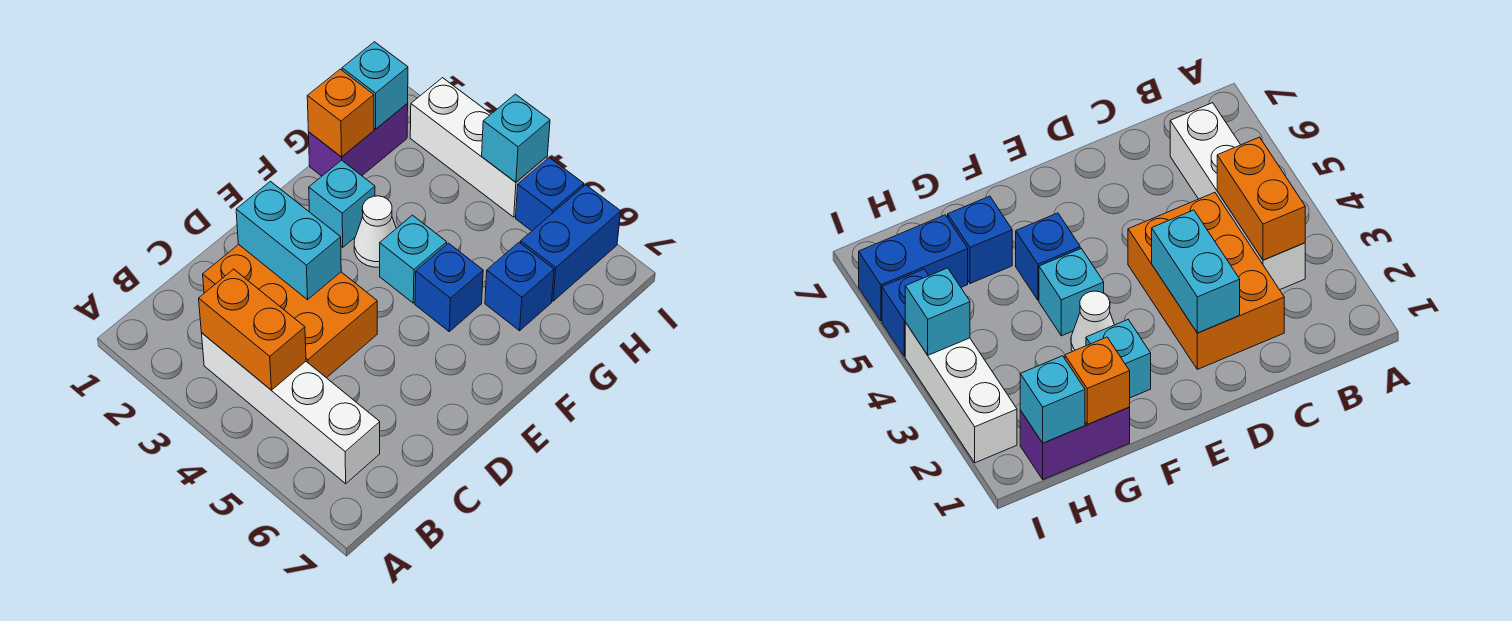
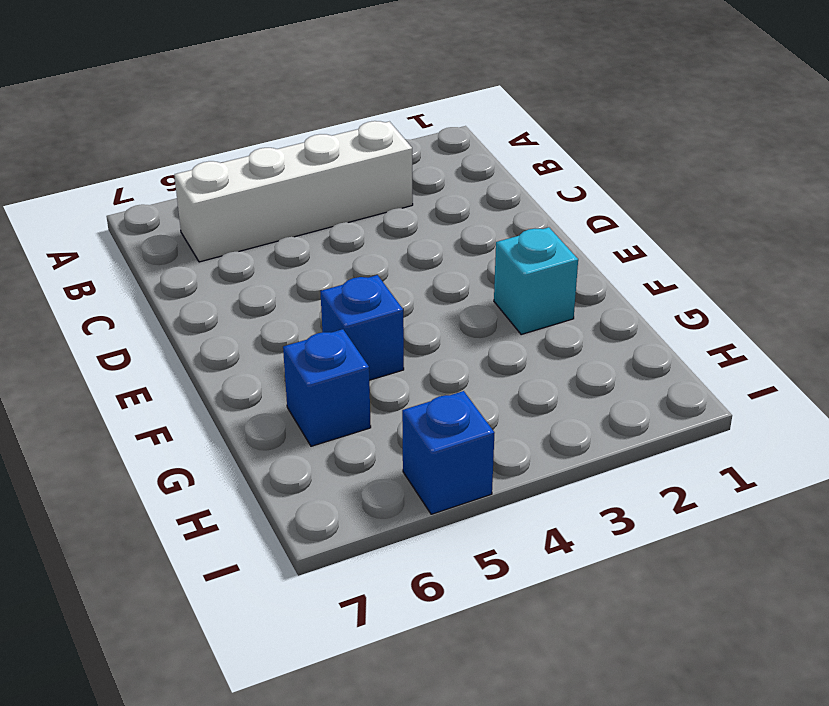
none -> orange 2x3 brick [203,244,377,378]
none -> white 1x1 cone [354,196,396,267]
none -> cyan 1x1 brick [380,215,447,303]

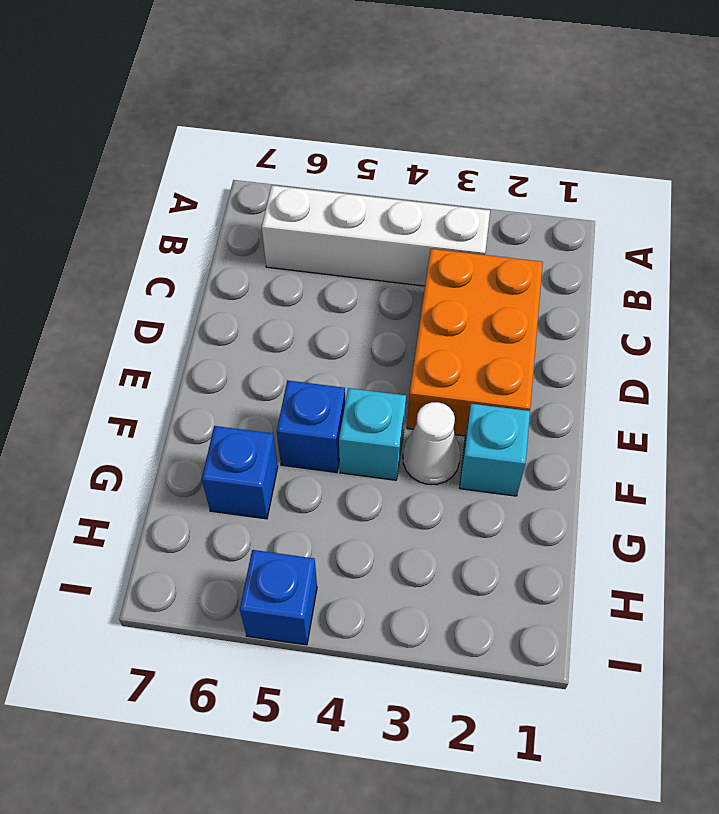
orange 2x3 brick [407,249,543,436] -> orange 2x3 brick turned to [203,244,377,378]
none -> purple 1x2 brick [309,104,408,176]
none -> blue 1x2 brick [521,185,621,301]
none -> white 1x3 brick [410,78,547,217]

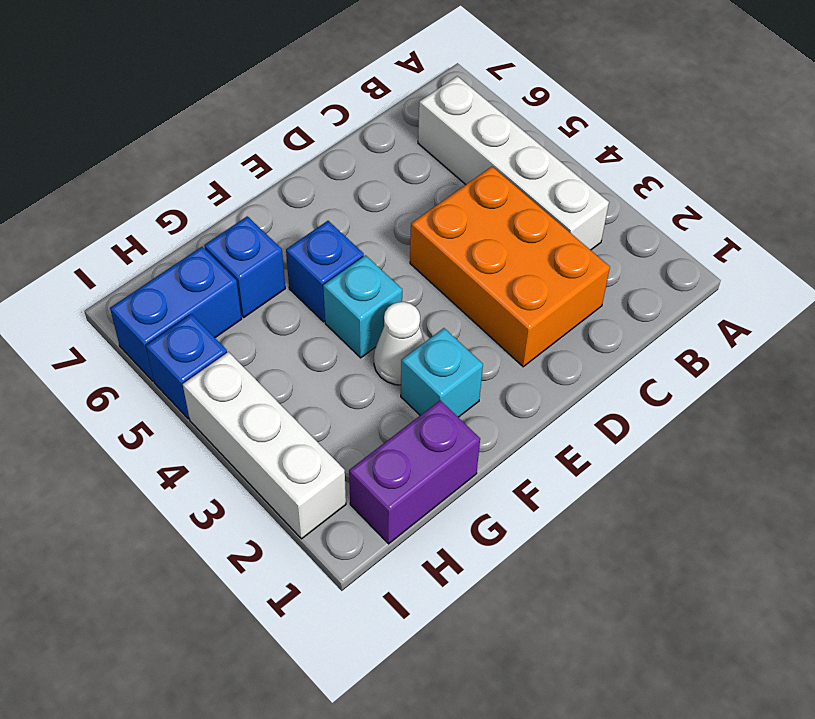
none -> orange 1x2 brick [199,269,306,390]
none -> cyan 1x2 brick [236,181,341,300]
none -> orange 1x1 brick [307,69,374,157]

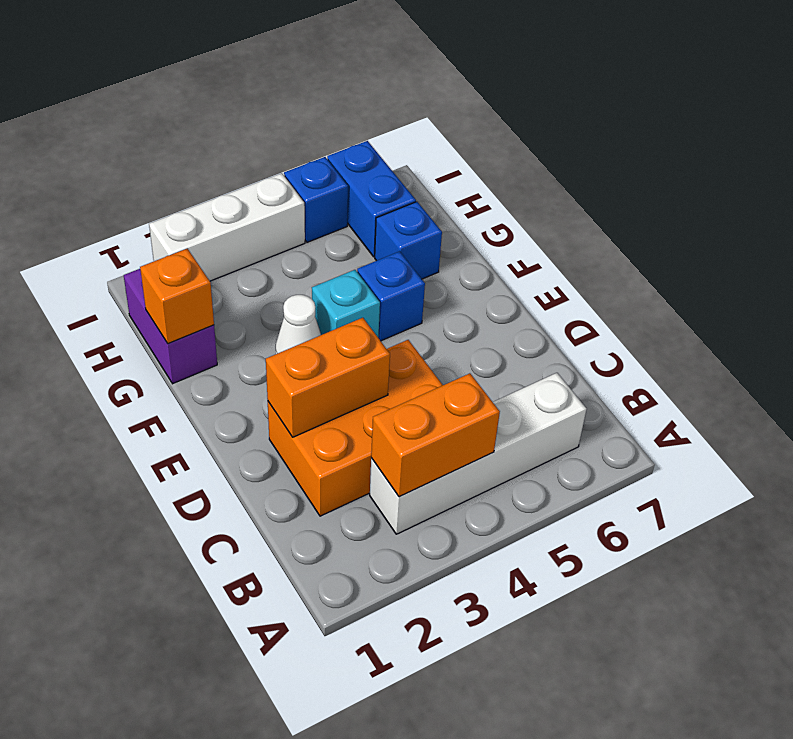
orange 1x2 brick [266,318,390,437] -> cyan 1x2 brick [236,181,341,300]
none -> cyan 1x1 brick [309,160,375,247]
none -> cyan 1x1 brick [342,42,408,129]
none -> cyan 1x1 brick [482,94,550,182]

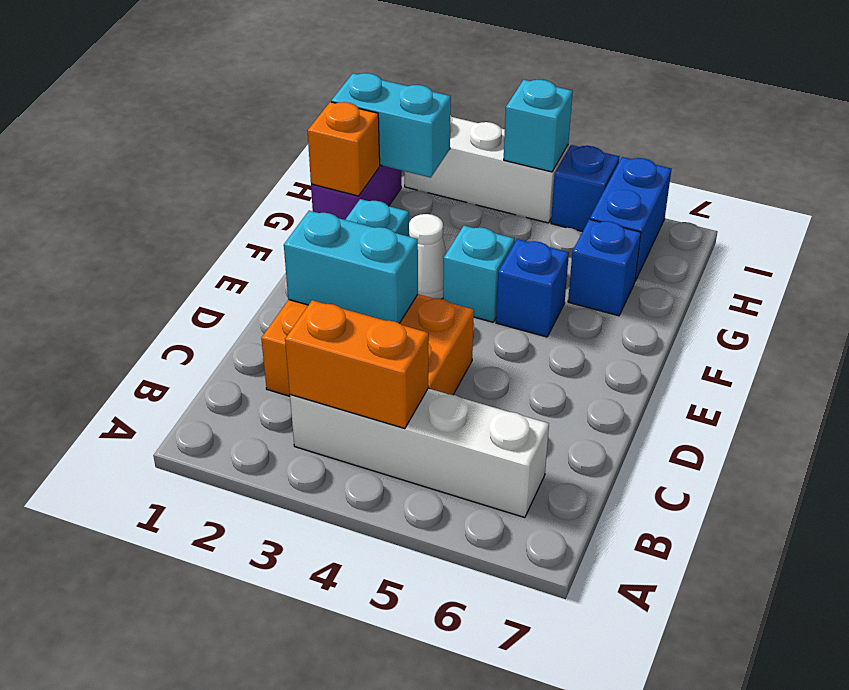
cyan 1x2 brick [331,73,451,178] -> cyan 1x1 brick [342,42,408,129]

